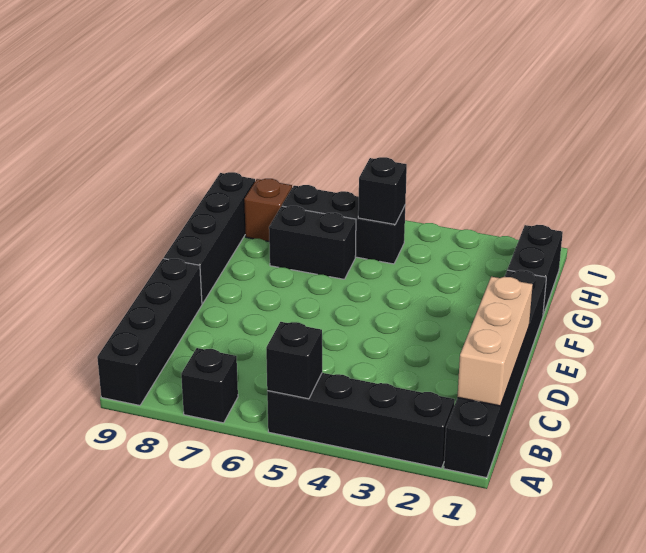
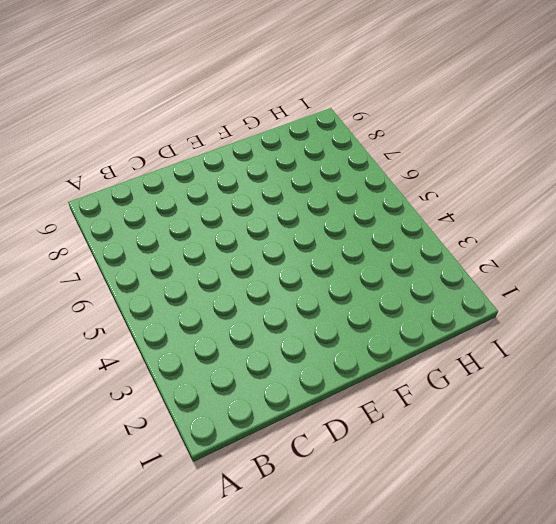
none -> black 1x6 brick [444,270,546,478]
none -> black 1x4 brick [267,373,455,468]
none -> black 1x1 brick [181,348,238,423]

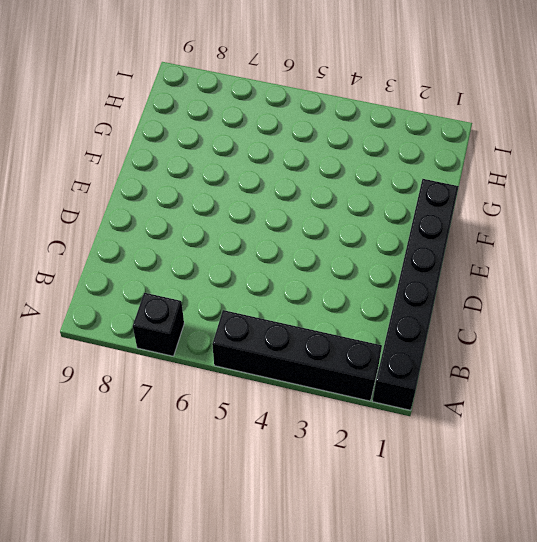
none -> black 1x4 brick [97,259,202,405]
none -> black 1x4 brick [164,172,255,304]
none -> black 1x2 brick [508,225,563,315]

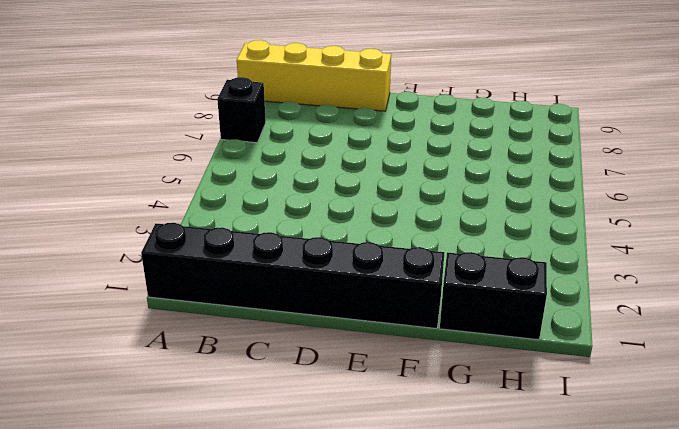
yellow 1x4 brick [237,40,391,111] -> black 1x4 brick [97,259,202,405]
none -> black 1x4 brick [267,373,455,468]
none -> black 1x4 brick [164,172,255,304]
none -> black 1x2 brick [269,206,356,279]

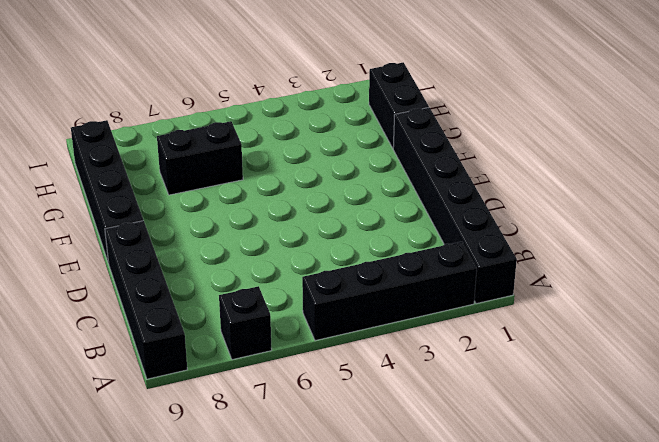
none -> black 1x3 brick [282,185,405,264]
none -> brown 1x1 brick [244,179,292,241]
none -> black 1x1 brick [266,322,322,399]

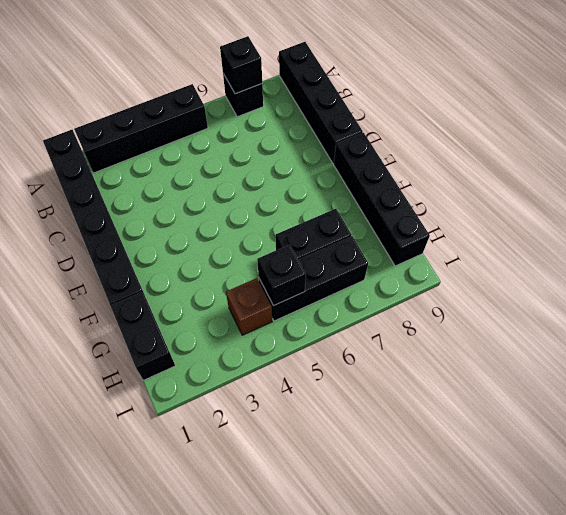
black 1x1 brick [220,36,262,94] -> black 1x1 brick moved to [266,322,322,399]
brown 1x1 brick [226,278,272,335] -> brown 1x1 brick moved to [244,179,292,241]
none -> tan 1x3 brick [457,277,533,406]

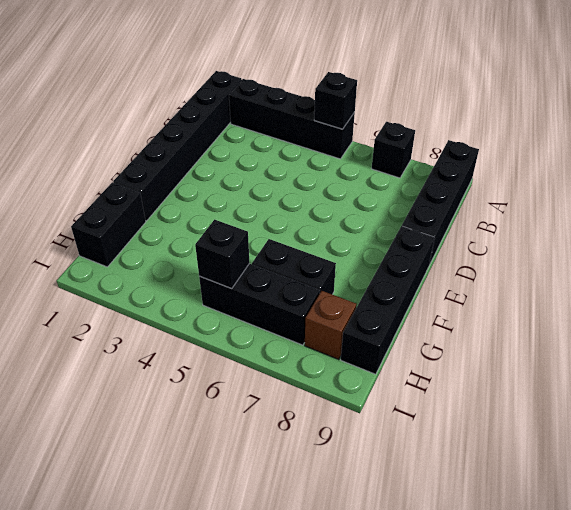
none -> tan 1x3 brick [457,277,533,406]

